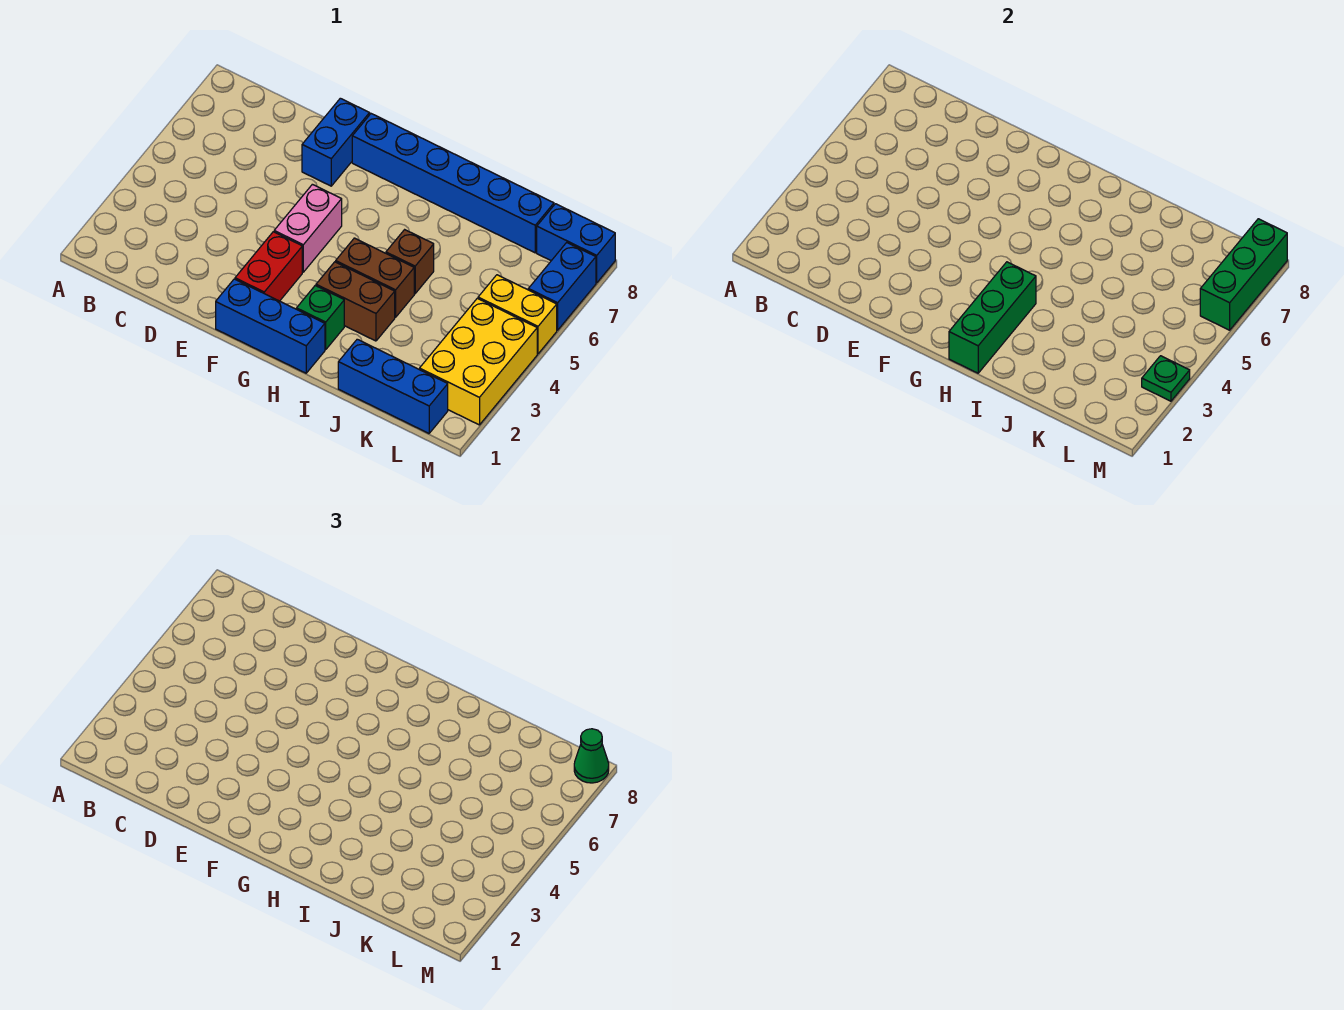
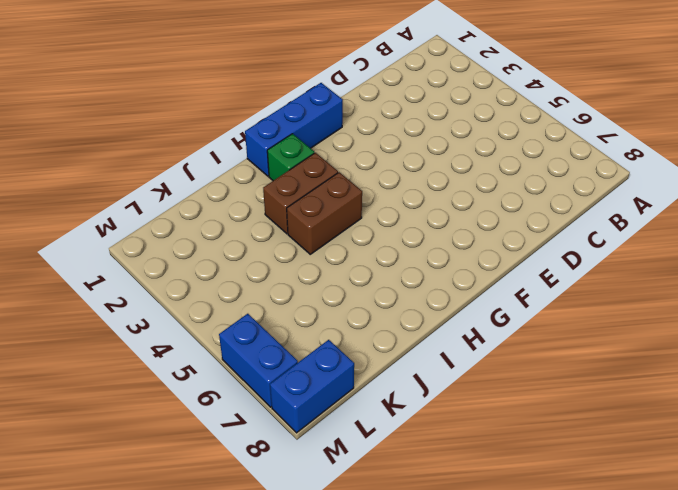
none -> blue 1x2 brick [302,98,370,186]
none -> red 1x2 brick [235,232,302,301]
none -> pink 1x2 brick [274,184,342,272]

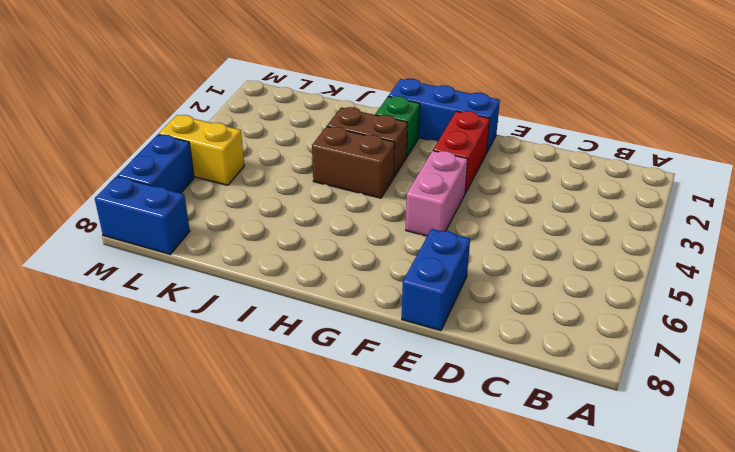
none -> blue 1x6 brick [352,114,554,253]
none -> brown 1x1 brick [386,230,434,294]
none -> blue 1x3 brick [338,339,448,433]

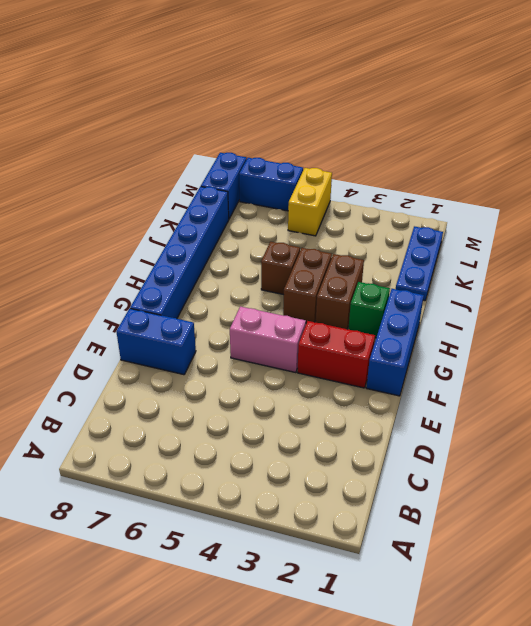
blue 1x3 plate [396,226,443,301] -> blue 1x3 brick [338,339,448,433]
none -> yellow 2x3 brick [420,298,537,425]
none -> green 1x3 brick [949,262,1036,373]
none -> green 1x1 plate [1142,356,1190,401]

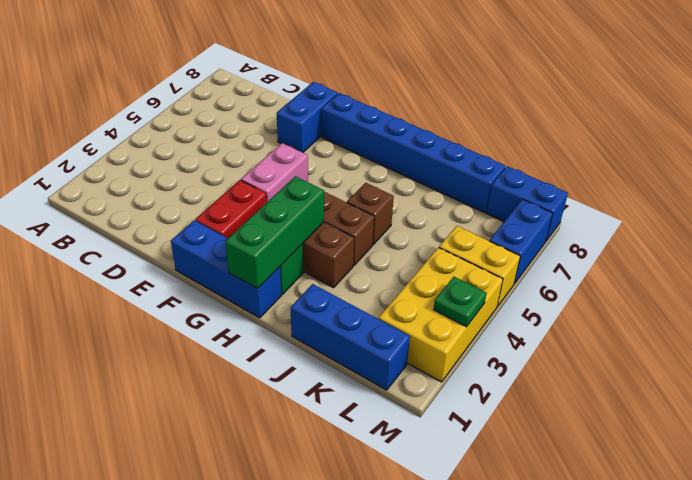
none -> green 1x3 brick [1200,219,1287,330]
none -> green 1x1 cone [574,729,609,783]

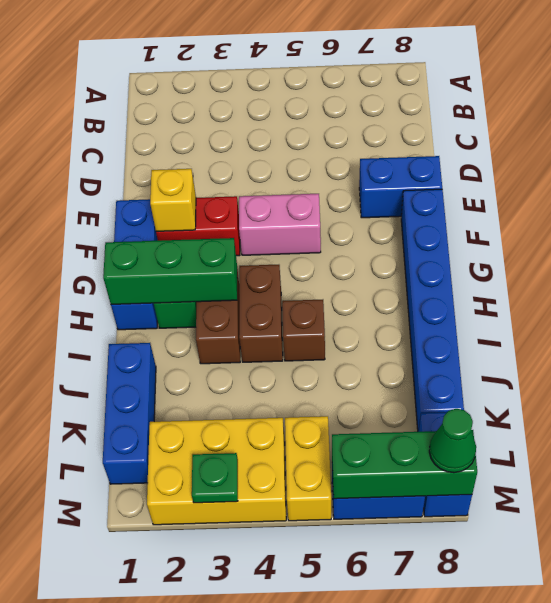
yellow 1x1 brick [150,169,196,231] -> none

